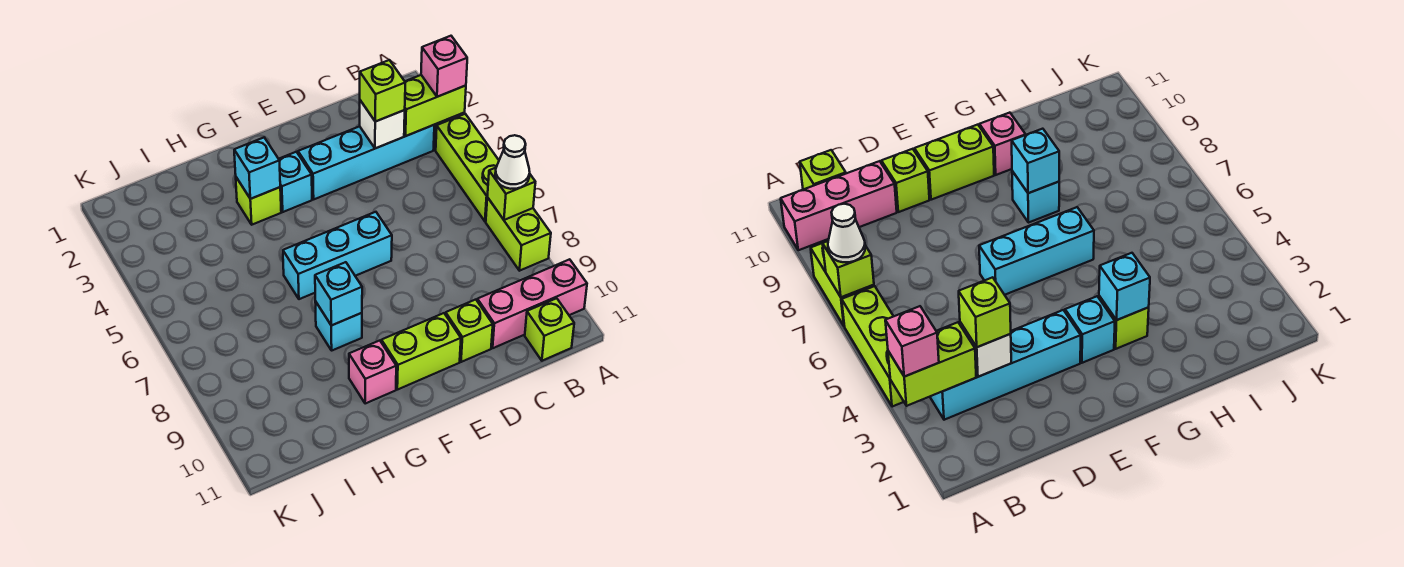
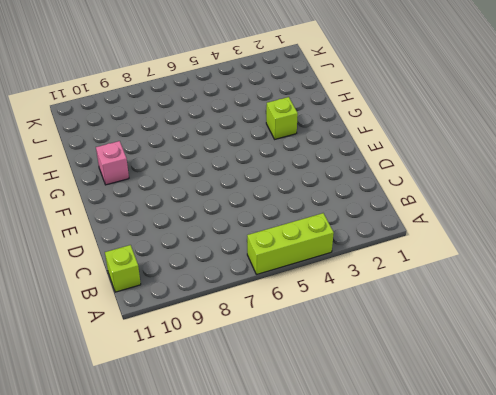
none -> lime 1x2 brick [486,197,551,271]
none -> pink 1x3 brick [477,259,587,348]
none -> cyan 1x4 brick [298,125,434,199]

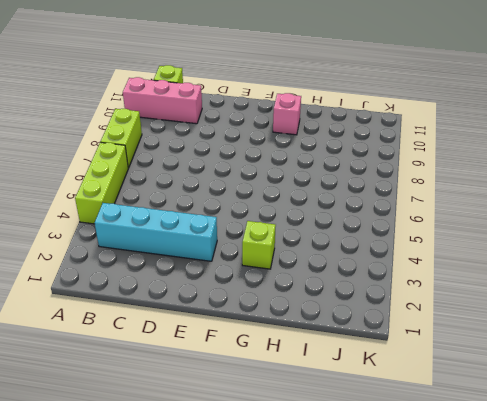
none -> lime 1x1 brick [446,300,493,362]
none -> cyan 1x3 brick [283,212,392,299]
none -> lime 1x2 brick [381,313,461,390]

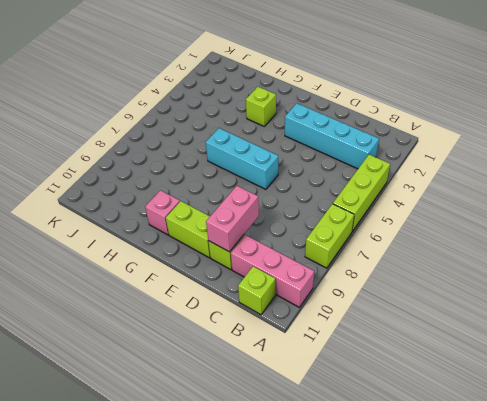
pink 1x2 brick [206,186,259,252] -> none
none -> cyan 1x1 brick [279,152,312,212]
none -> cyan 1x1 brick [315,301,362,350]
none -> lime 1x2 brick [404,75,466,136]

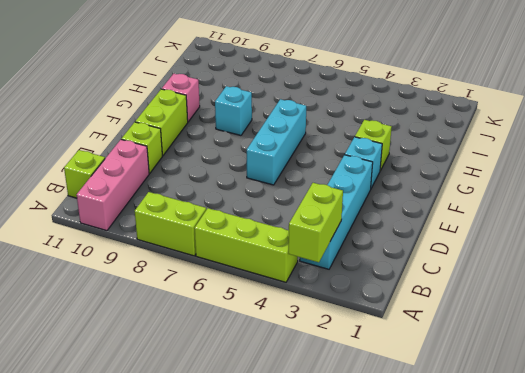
none -> lime 1x1 brick [487,168,535,220]
none -> white 1x1 brick [360,100,405,148]
none -> cyan 1x1 brick [234,138,280,199]

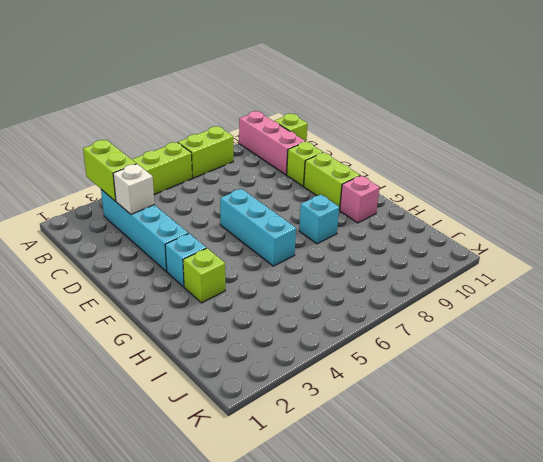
none -> lime 1x1 brick [487,168,535,220]
none -> cyan 1x1 brick [234,138,280,199]
none -> cyan 1x1 brick [315,262,362,325]

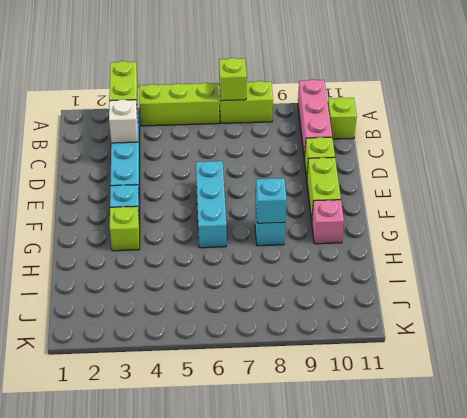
none -> cyan 1x1 brick [234,138,280,199]
none -> pink 1x1 brick [421,36,467,97]
none -> white 1x1 cone [495,135,530,189]

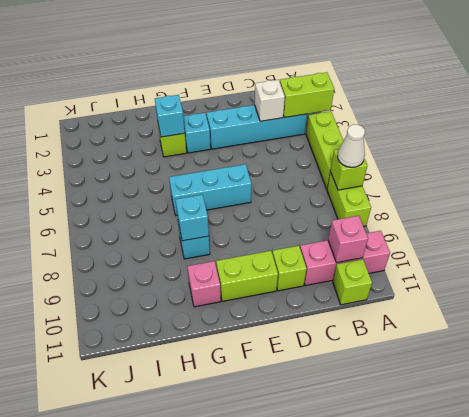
pink 1x1 brick [328,216,368,263] -> pink 1x1 brick moved to [421,36,467,97]
none -> lime 1x1 brick [360,60,405,122]

